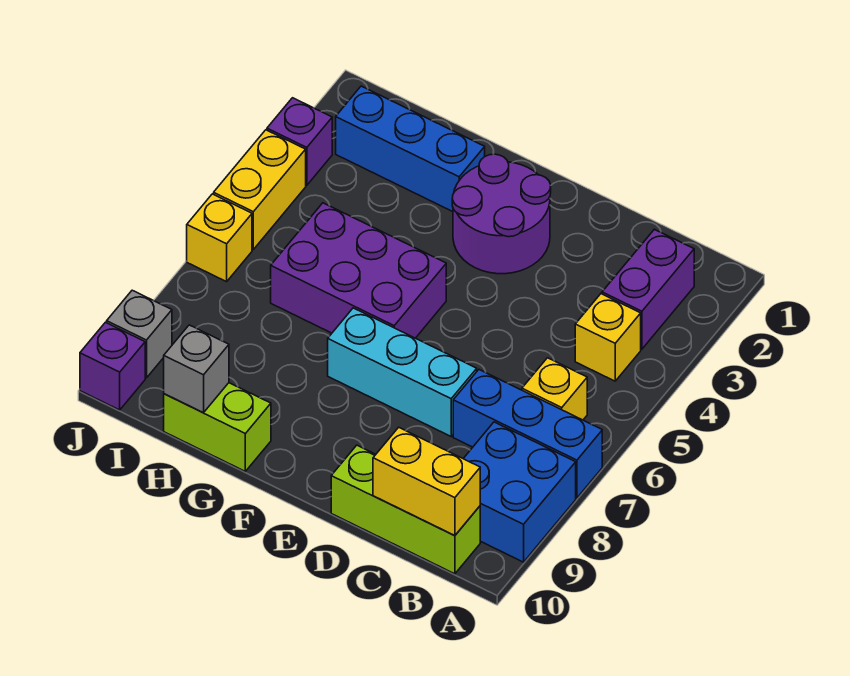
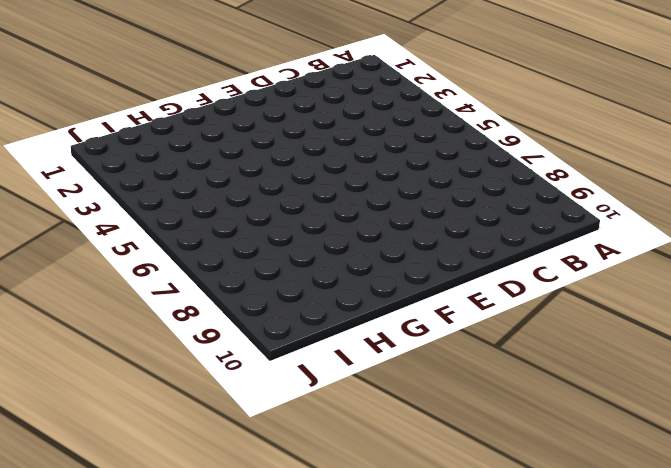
none -> blue 1x3 brick [453,370,602,498]
none -> blue 2x2 brick [463,422,576,562]
none -> purple 1x2 brick [602,229,694,349]

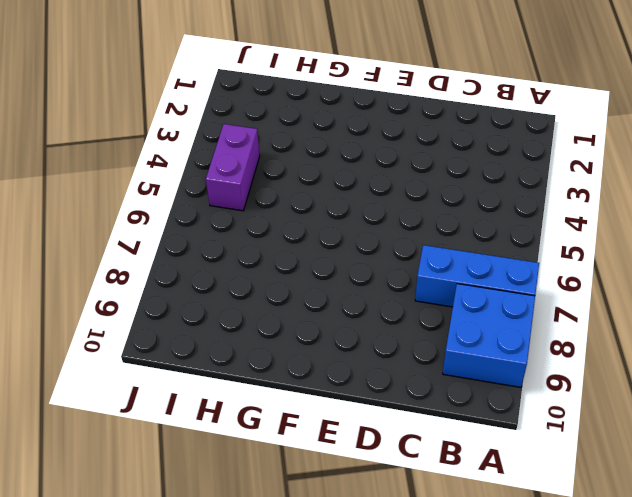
purple 1x2 brick [206,124,260,211] -> purple 1x2 brick moved to [602,229,694,349]
none -> yellow 1x1 brick [575,294,641,381]
none -> yellow 1x1 brick [522,358,587,420]
none -> lime 1x3 brick [331,445,480,574]

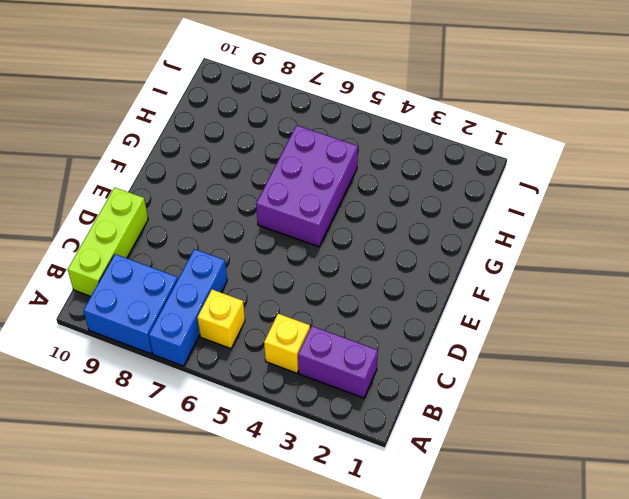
none -> cyan 1x3 brick [328,308,477,436]
none -> purple 2x2 round brick [452,154,551,274]
none -> blue 1x3 brick [336,86,485,212]

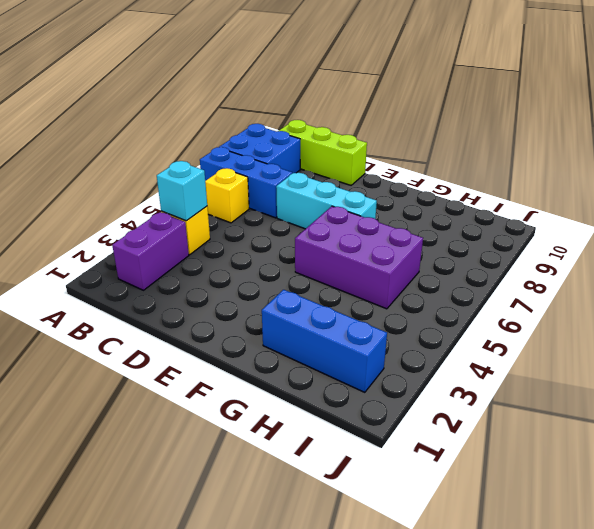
cyan 1x1 brick [157,161,207,221] -> none
none -> purple 2x2 round brick [452,154,551,274]
none -> lime 1x2 brick [164,383,271,471]
none -> purple 1x1 brick [267,98,332,185]

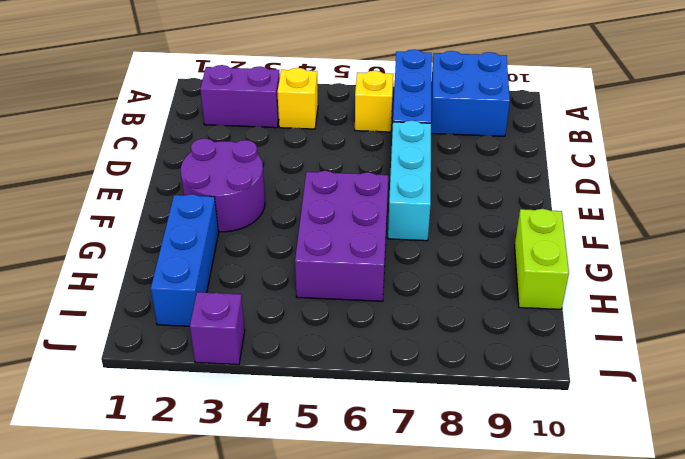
none -> lime 1x3 brick [331,445,480,574]
none -> yellow 1x2 brick [214,130,306,249]
none -> yellow 1x1 brick [187,194,252,282]

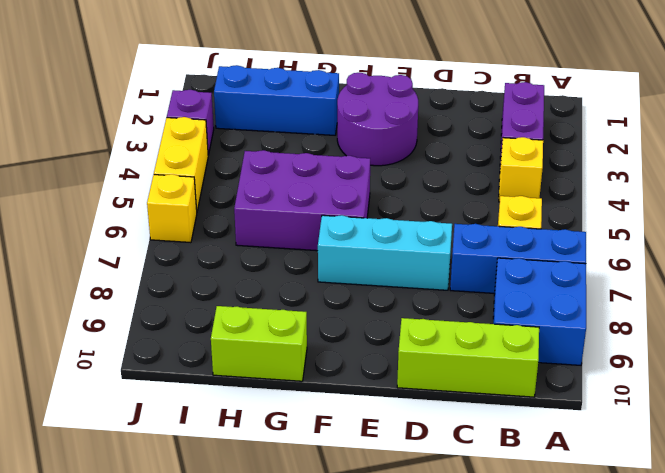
none -> grey 1x1 brick [107,290,172,378]
none -> purple 1x1 brick [80,322,145,410]
none -> yellow 1x2 brick [373,427,480,535]

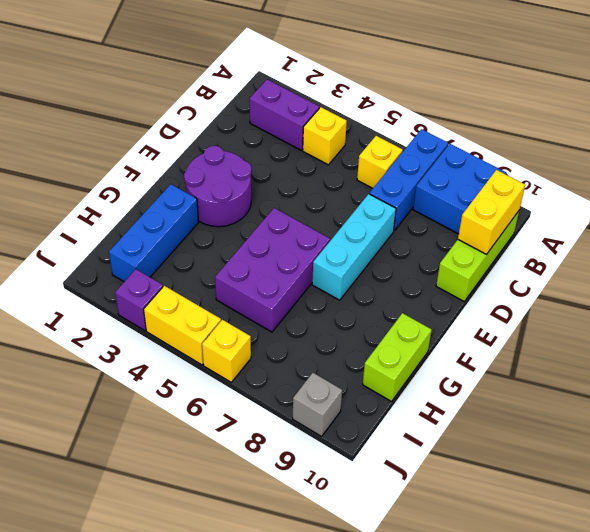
none -> purple 1x1 brick [80,322,145,410]
none -> grey 1x1 brick [164,325,229,413]

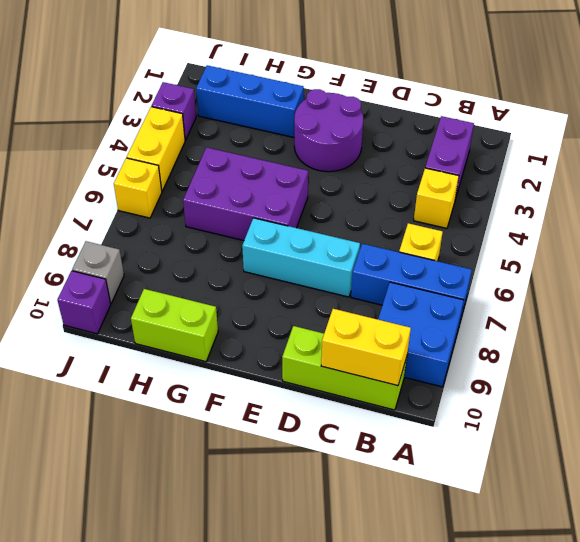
none -> grey 1x1 brick [164,325,229,413]

